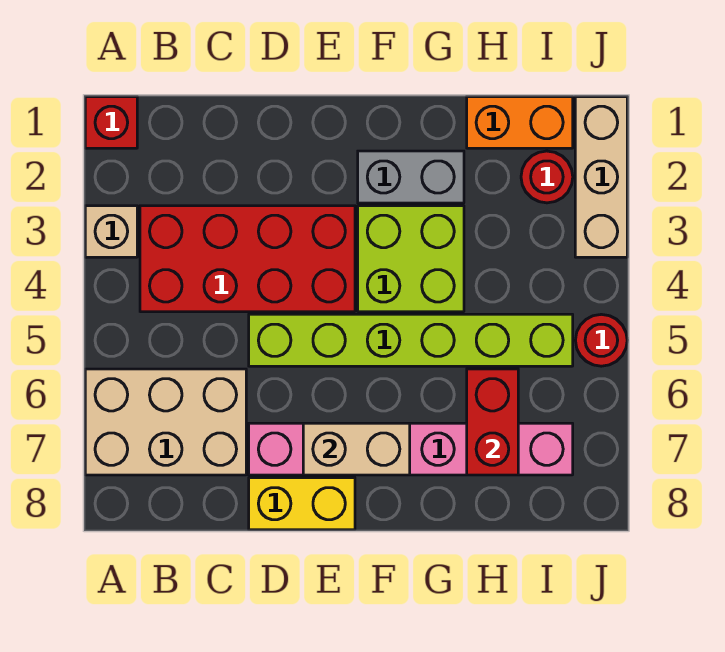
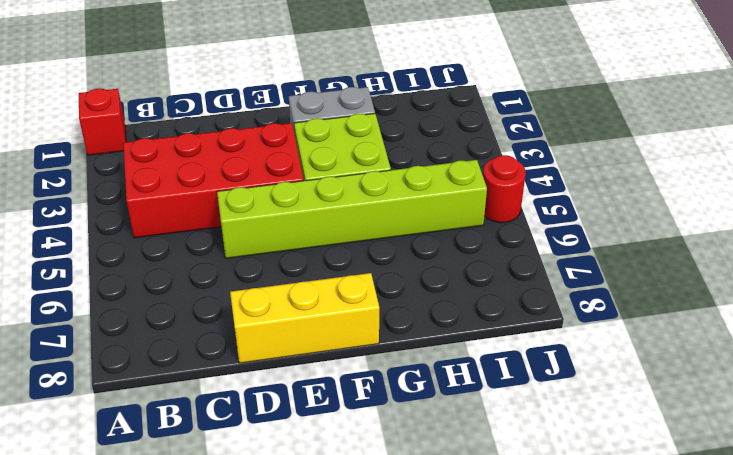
yellow 1x3 brick [230,273,379,363] -> yellow 1x2 brick [249,478,355,530]
none -> tan 1x1 brick [85,206,137,257]
none -> tan 2x3 brick [85,369,246,475]
none -> pink 1x6 brick [249,423,573,475]

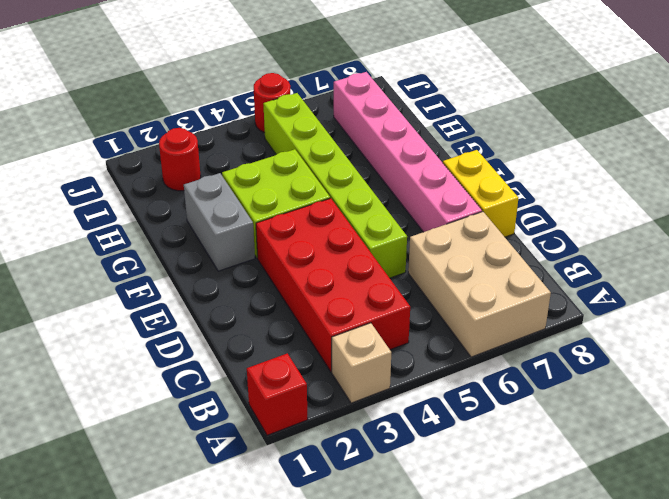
none -> orange 1x2 brick [467,97,573,148]
none -> tan 1x3 brick [575,97,627,257]
none -> tan 1x2 brick [303,423,410,475]

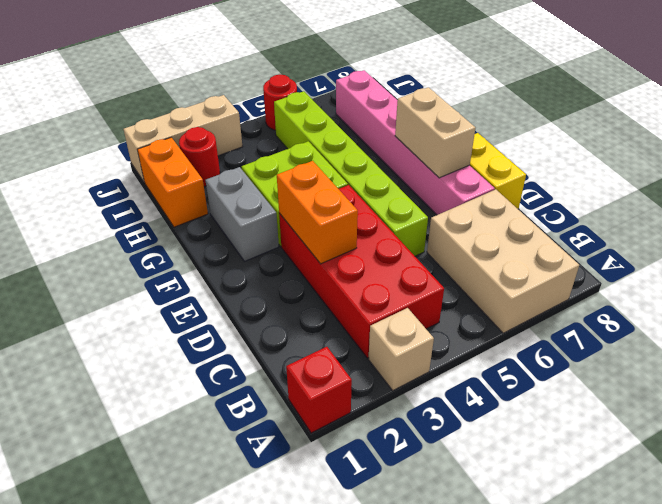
orange 1x2 brick [277,161,358,264] -> none
none -> red 1x2 brick [467,369,518,475]

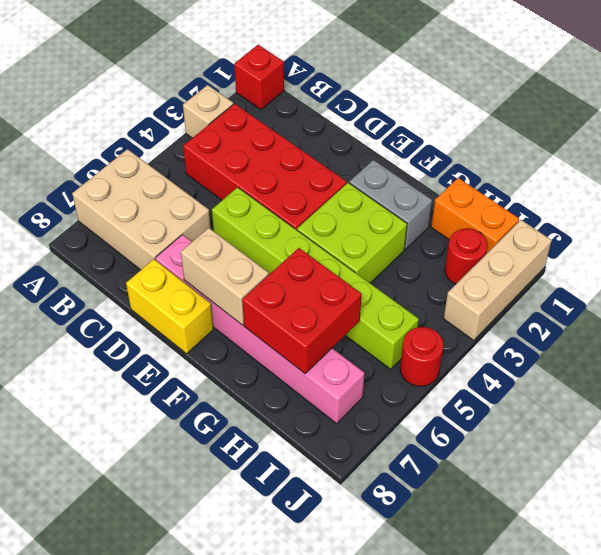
red 2x2 brick [242,248,362,374] -> red 1x2 brick [467,369,518,475]

